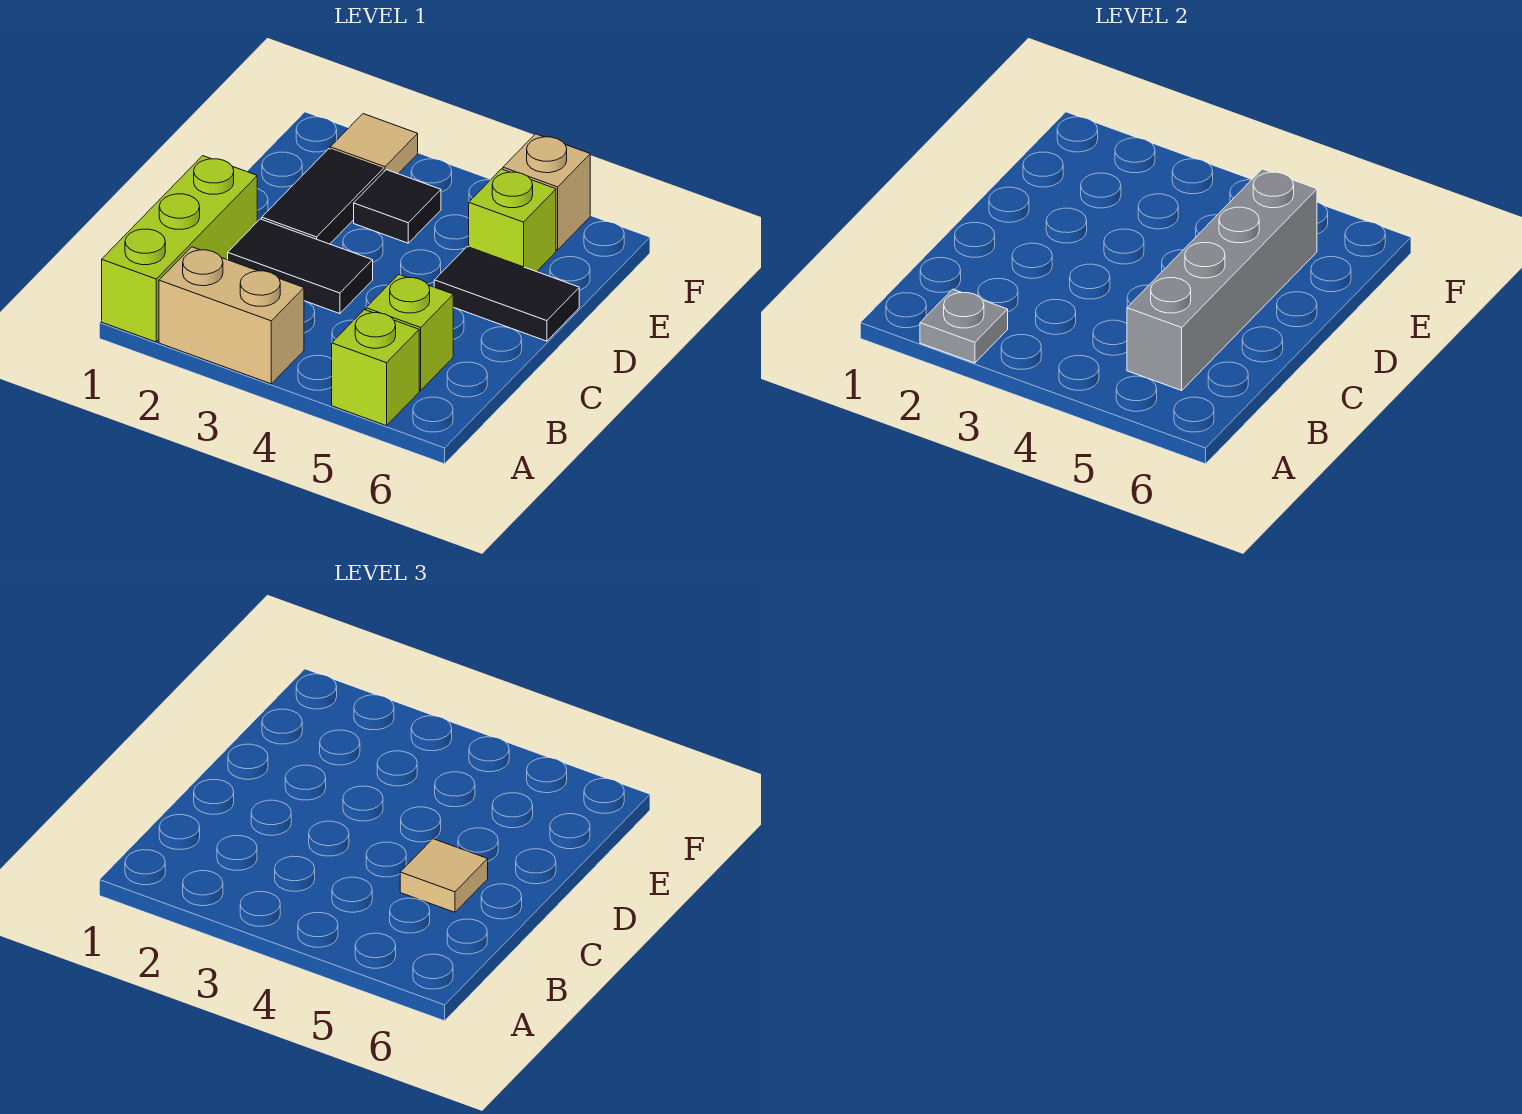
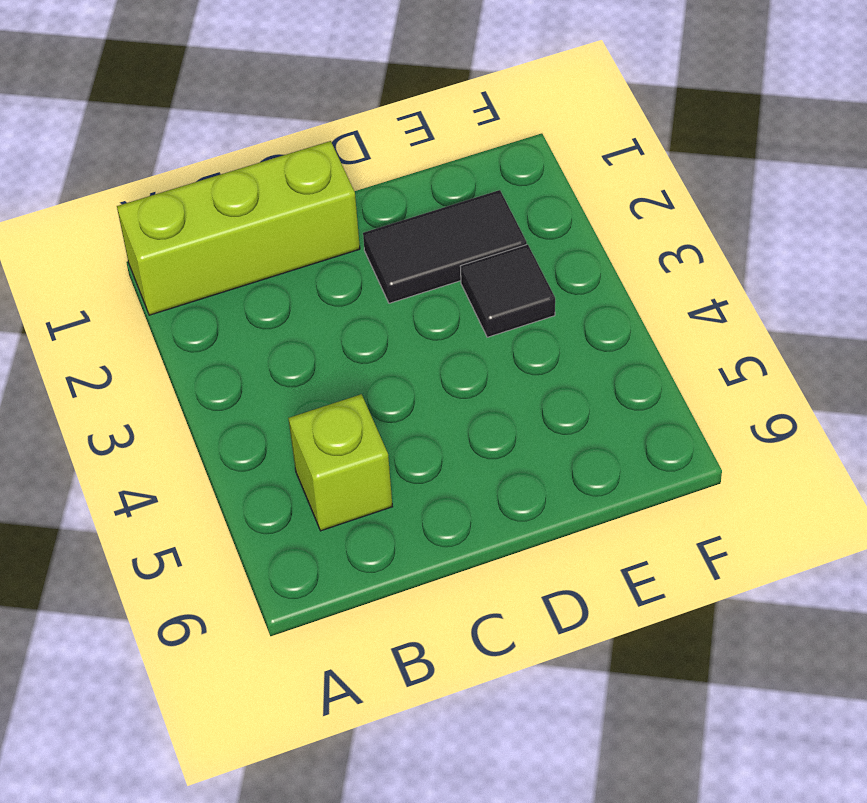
none -> tan 1x2 brick [159,247,304,384]
none -> lime 1x1 brick [332,310,419,426]
none -> black 1x2 tile [228,219,373,314]

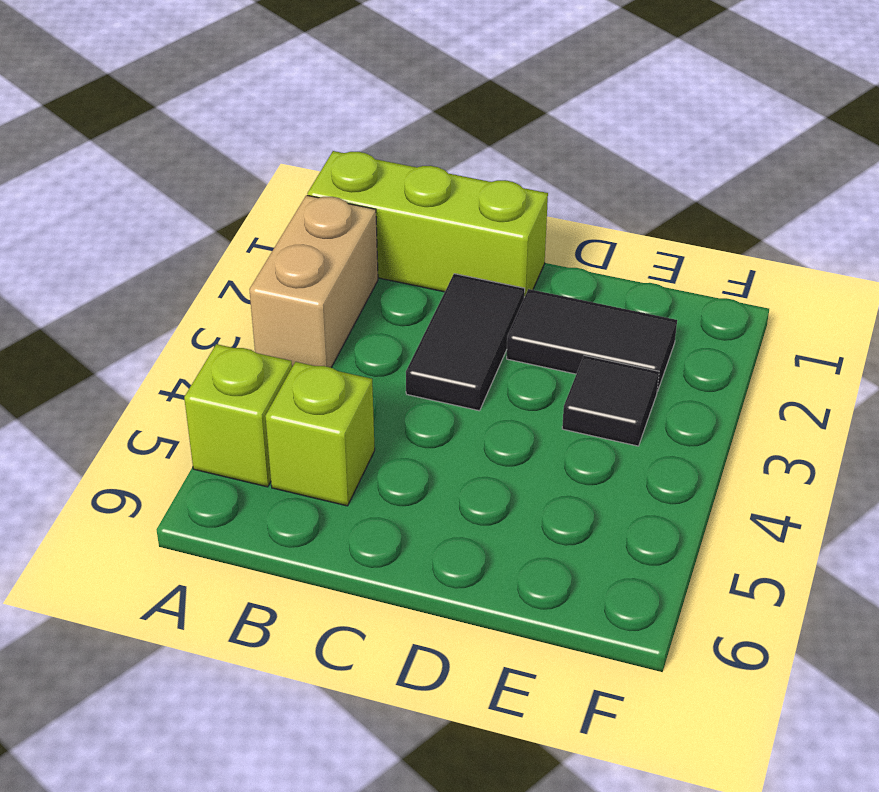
none -> black 1x2 tile [434,247,579,341]
none -> lime 1x1 brick [469,169,556,272]
none -> tan 1x1 tile [330,114,418,174]

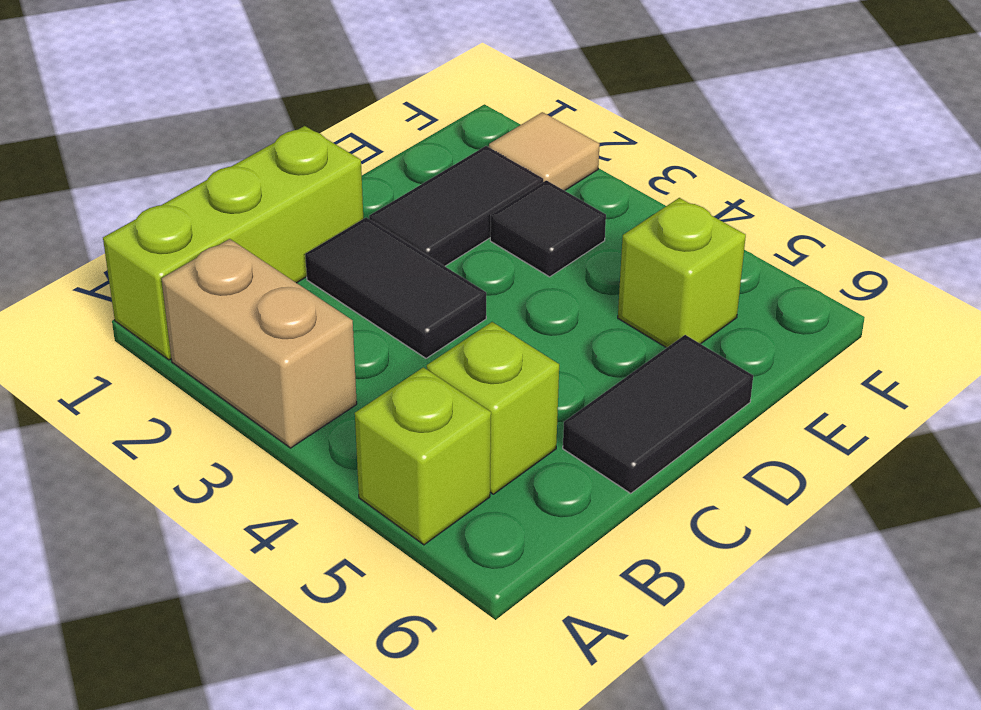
black 1x2 tile [563,335,753,493] -> black 1x2 tile turned to [434,247,579,341]
none -> tan 1x1 brick [503,134,590,250]
none -> grey 1x1 plate [920,289,1008,363]
none -> grey 1x4 brick [1127,169,1317,390]

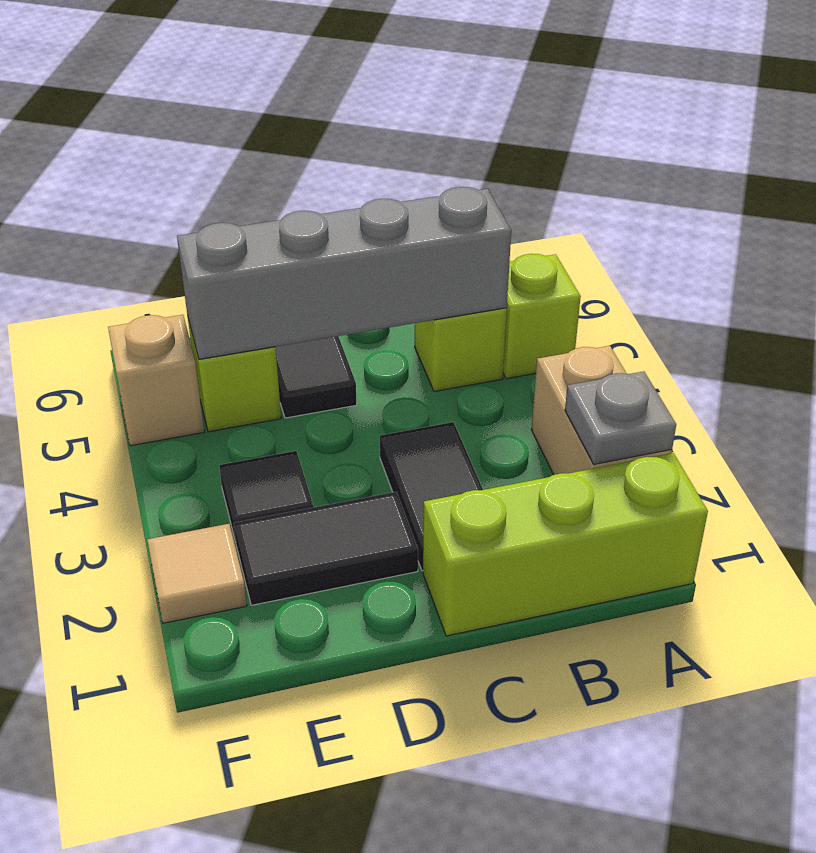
none -> tan 1x1 tile [400,839,488,912]

